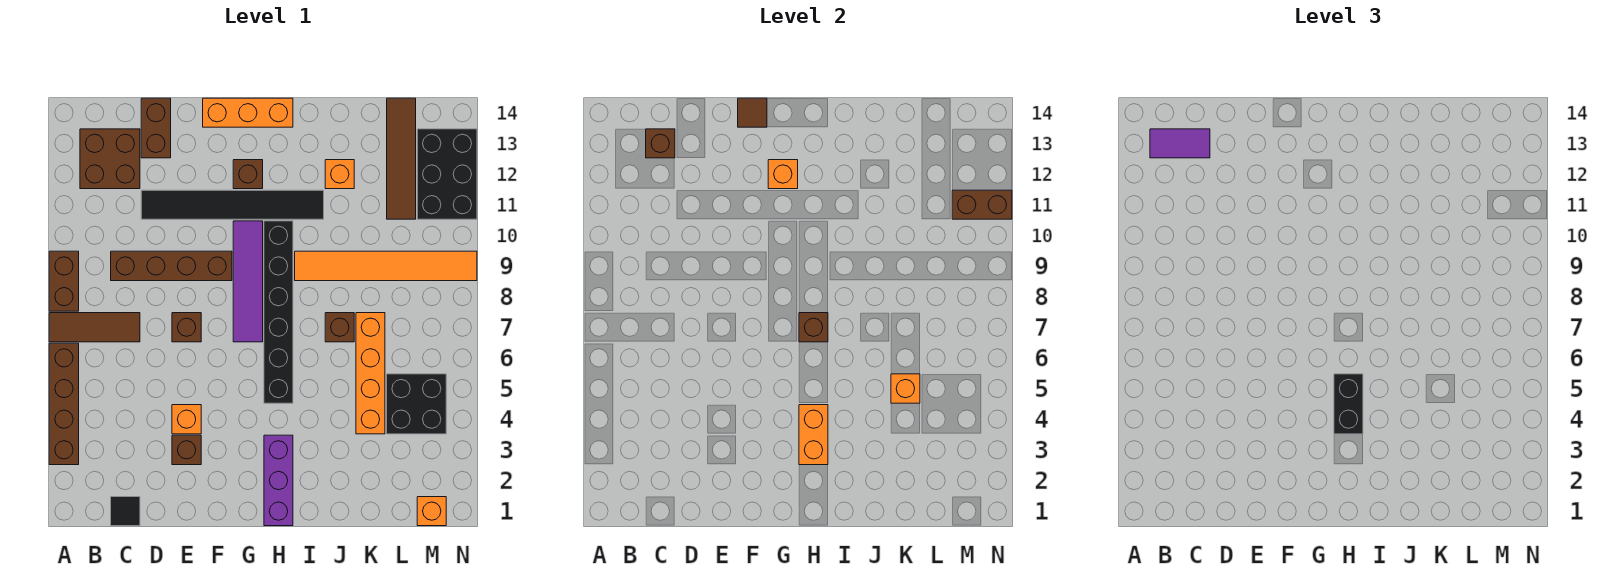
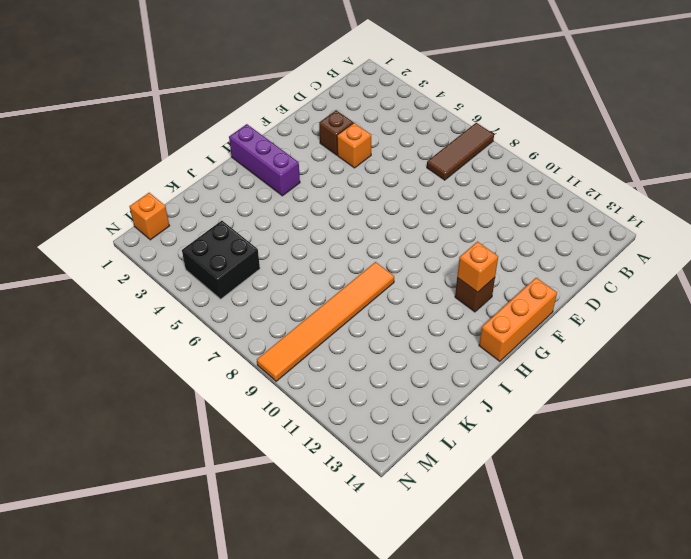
none -> brown 1x4 brick [49,343,79,465]
none -> brown 1x2 brick [49,251,79,311]
none -> brown 2x2 brick [80,129,140,189]
none -> black 1x1 tile [111,497,140,526]

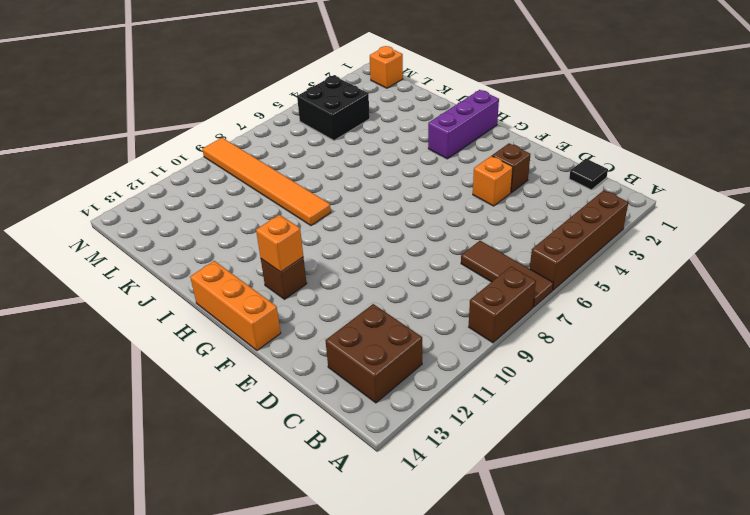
none -> brown 1x4 brick [111,251,232,281]
none -> black 1x6 tile [141,190,324,219]
none -> brown 1x2 brick [141,98,171,158]
none -> brown 1x1 brick [172,313,201,342]

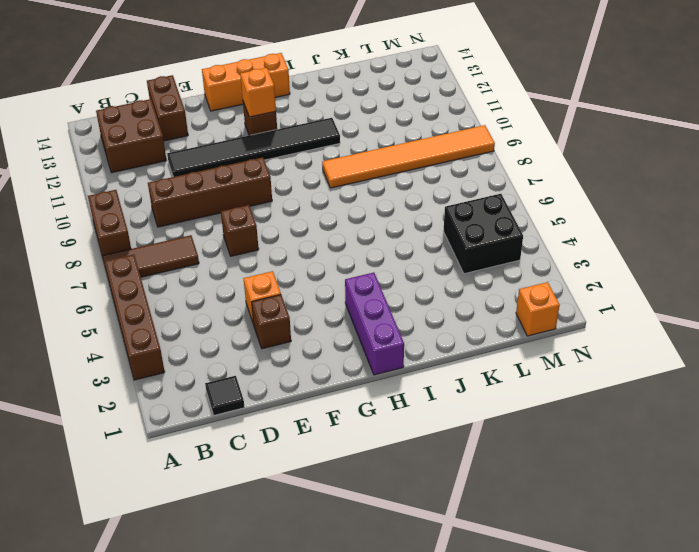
none -> purple 1x4 tile [233,221,263,342]
none -> black 1x6 brick [264,221,293,403]
none -> brown 1x1 brick [325,313,354,342]
none -> orange 1x1 brick [325,160,354,189]

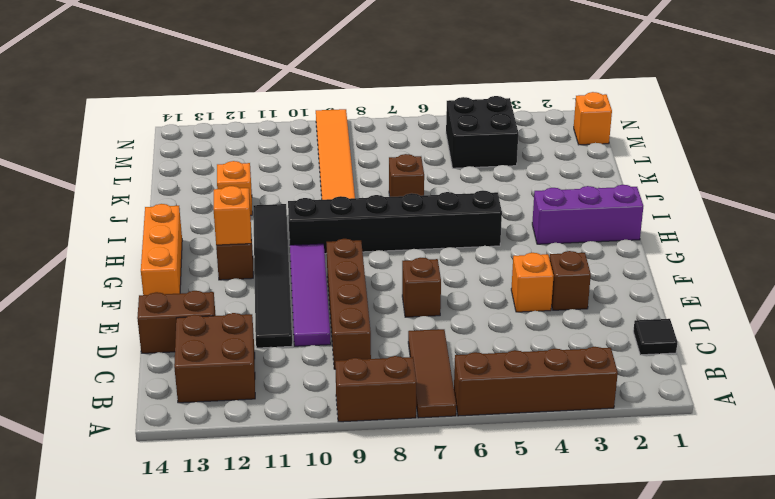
purple 1x4 tile [290,244,331,346] -> purple 1x4 tile turned to [233,221,263,342]
none -> orange 1x4 brick [356,313,385,434]
none -> brown 1x4 tile [387,98,416,219]
none -> black 2x3 brick [417,129,477,219]
none -> brown 1x1 brick [646,129,675,158]

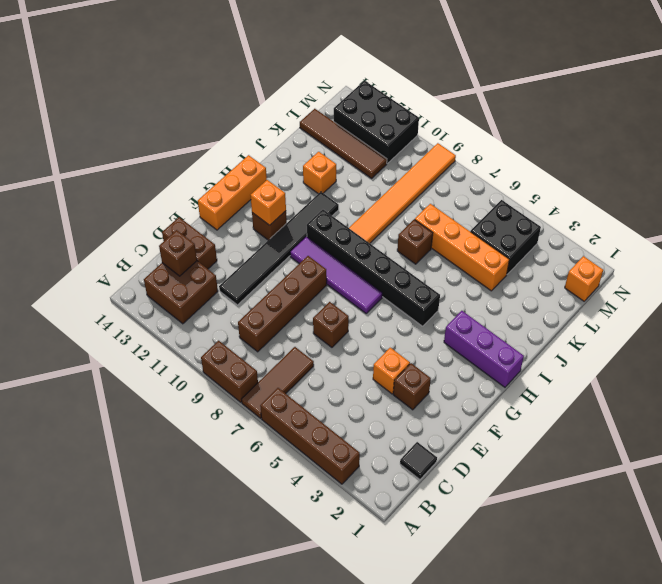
none -> brown 1x1 tile [738,98,767,127]
none -> orange 1x2 brick [799,405,828,465]
none -> brown 1x1 brick [799,313,828,342]
none -> orange 1x1 brick [891,374,920,403]

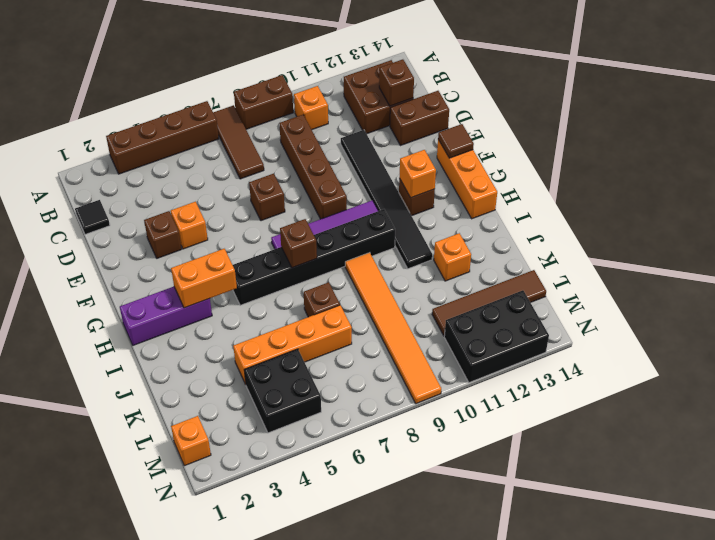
orange 1x1 brick [294,86,328,130] -> orange 1x1 brick moved to [891,374,920,403]
none -> brown 1x2 brick [952,190,1012,219]
none -> purple 1x2 tile [1150,129,1210,158]
none -> black 1x2 brick [1334,374,1363,434]

